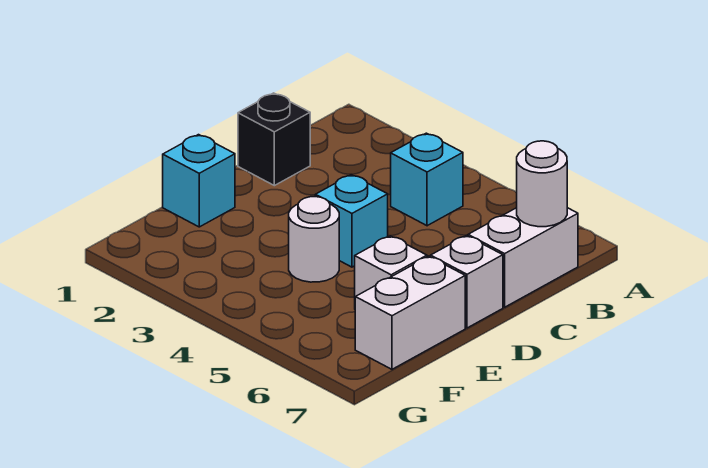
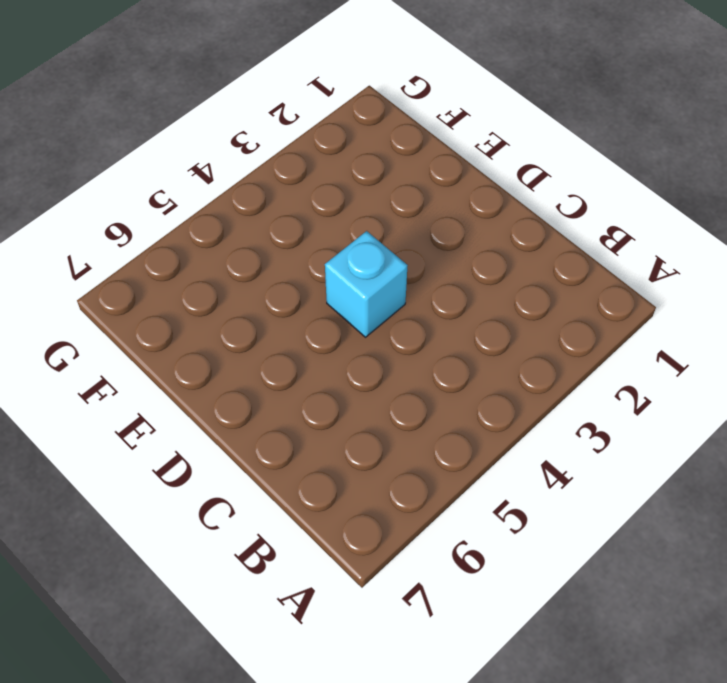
none -> cyan 1x1 brick [391,133,463,226]
none -> white 1x2 brick [468,208,578,307]

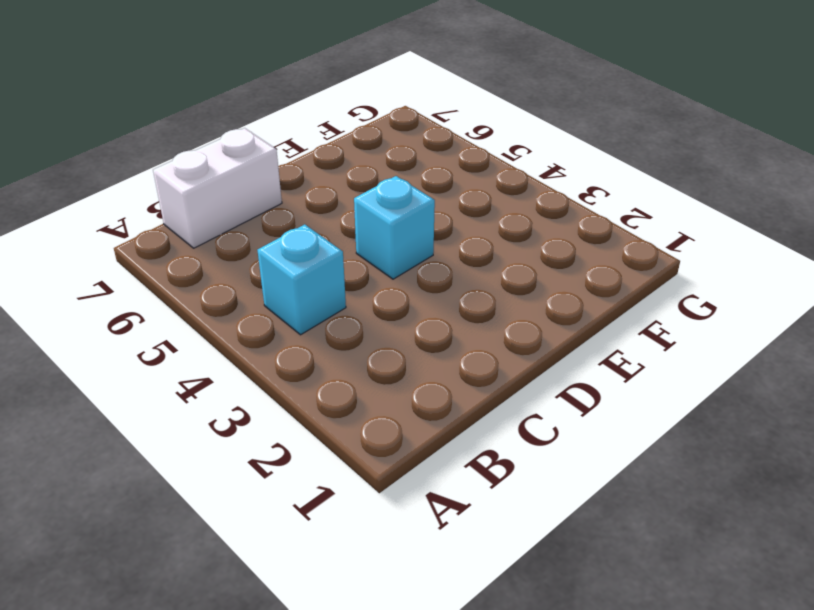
none -> black 1x1 brick [238,93,310,186]
none -> white 1x1 brick [431,236,503,328]

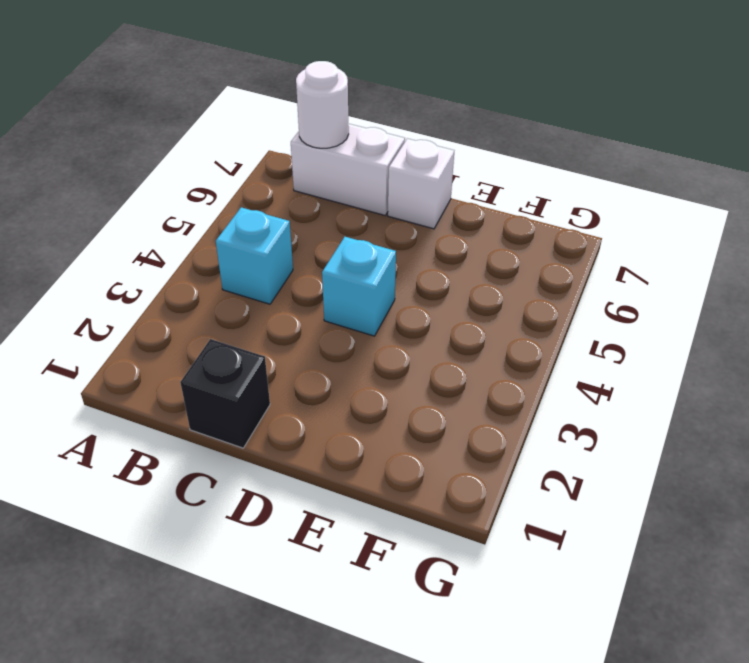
none -> cyan 1x1 brick [163,135,235,227]
none -> white 1x1 round brick [289,197,339,282]

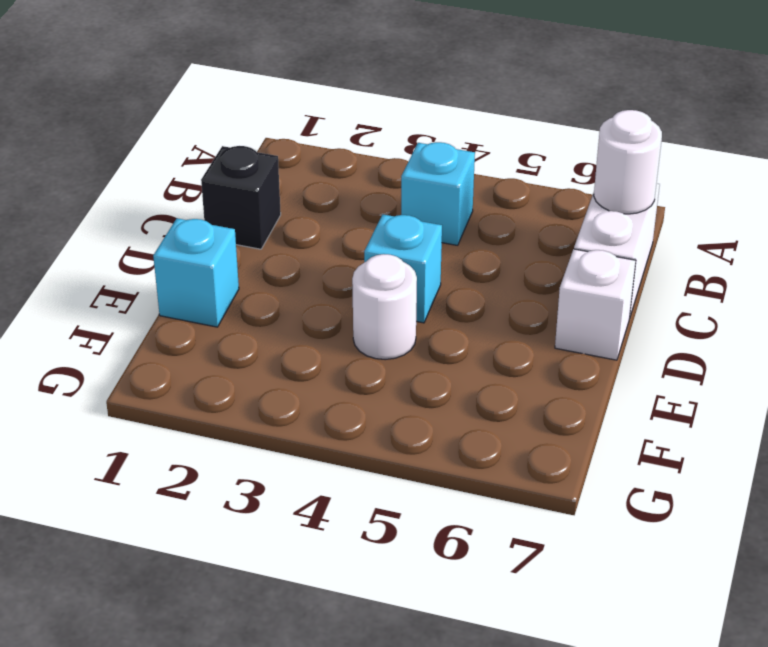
none -> white 1x1 brick [355,236,427,297]
none -> white 1x2 brick [355,256,465,369]

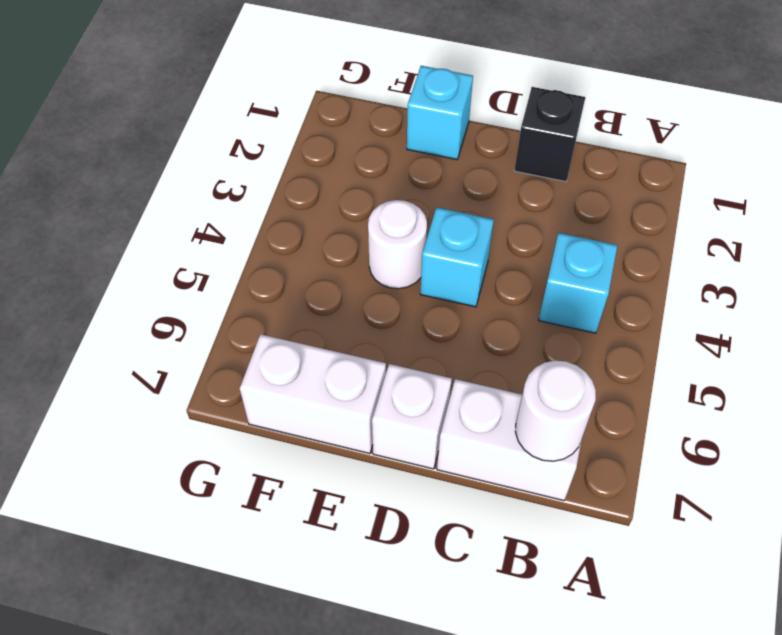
none -> white 1x1 brick [355,236,427,297]

